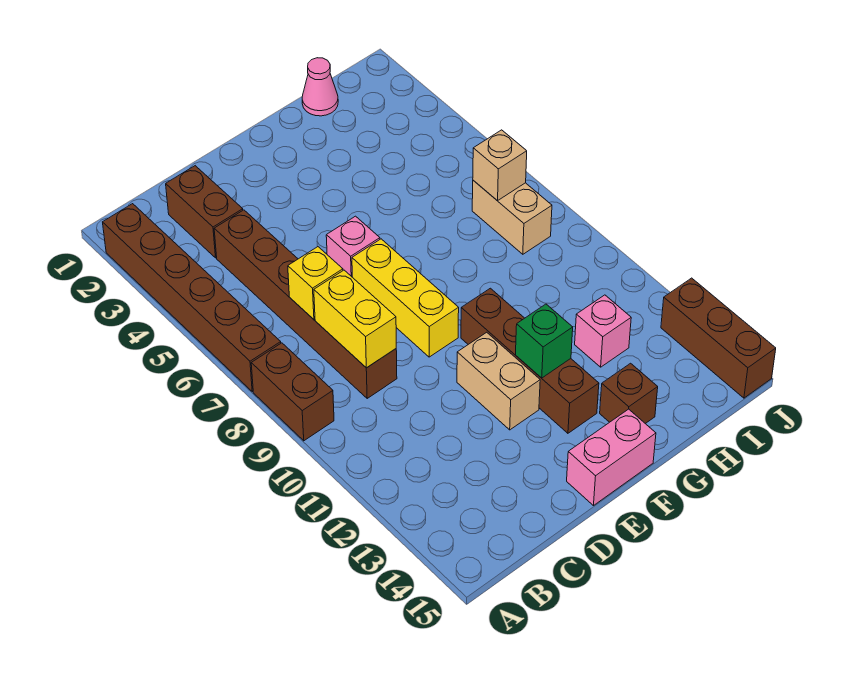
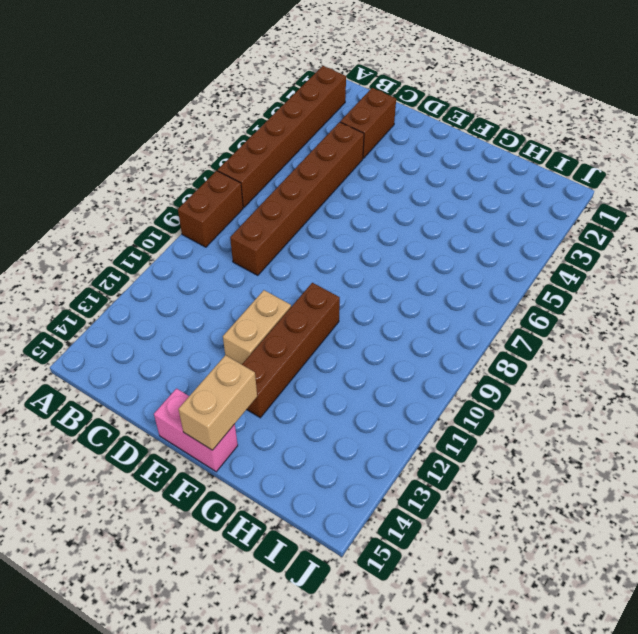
tan 1x2 brick [178,355,257,450] -> tan 1x2 brick moved to [472,180,552,254]
none -> pink 1x1 brick [326,216,380,277]
none -> yellow 1x3 brick [352,239,459,357]
none -> brown 1x1 brick [600,363,658,424]

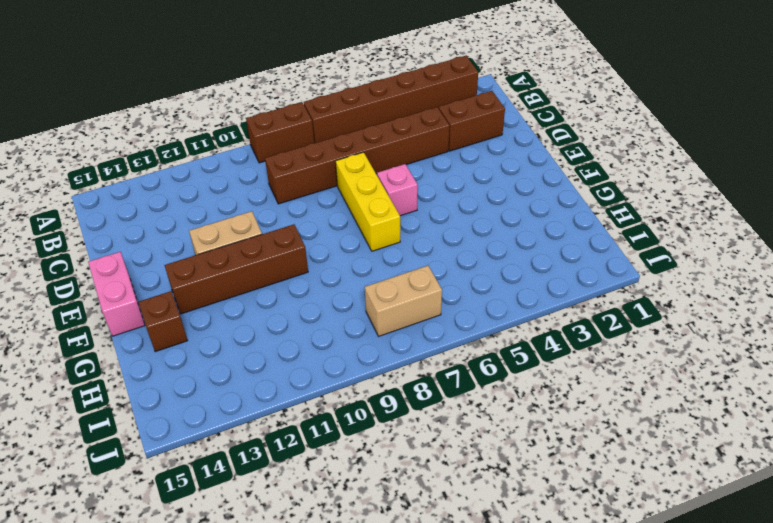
yellow 1x3 brick [336,152,400,251] -> yellow 1x3 brick turned to [352,239,459,357]
none -> pink 1x1 cone [302,58,338,116]
none -> pink 1x1 brick [575,295,631,367]
none -> brown 1x3 brick [661,278,776,398]

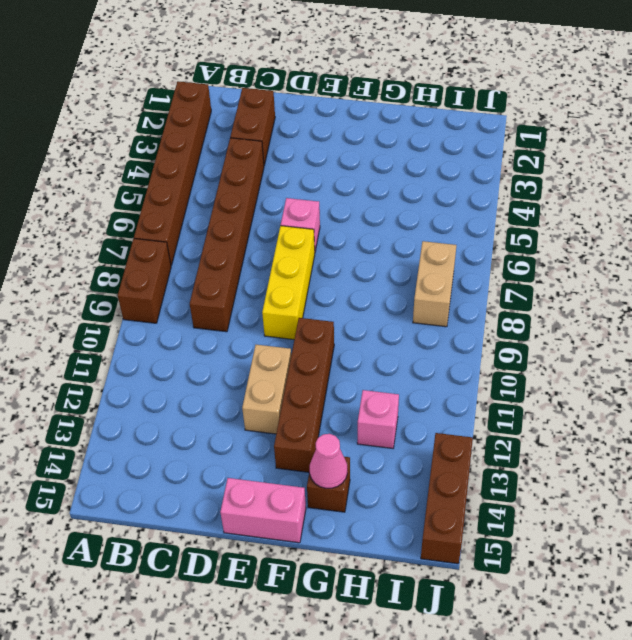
pink 1x1 cone [310,434,347,488] -> pink 1x1 cone moved to [302,58,338,116]
none -> yellow 1x1 brick [288,247,343,319]
none -> yellow 1x2 brick [314,270,396,368]
none -> green 1x1 brick [516,304,573,378]

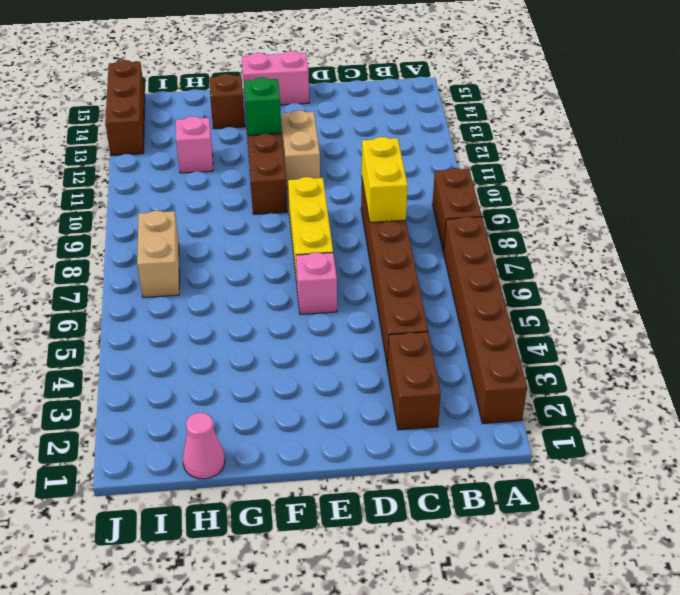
none -> yellow 1x1 brick [288,247,343,319]
none -> tan 1x1 brick [473,130,527,201]

